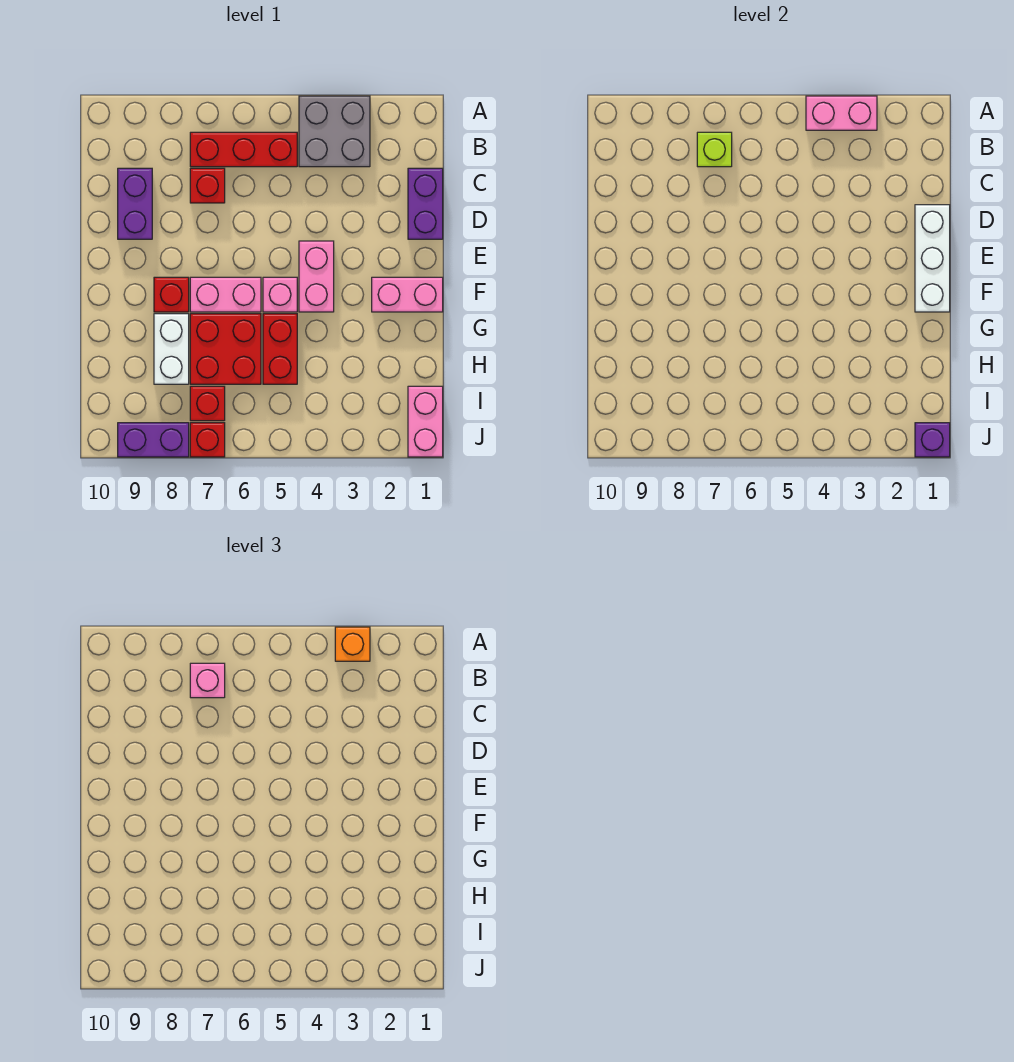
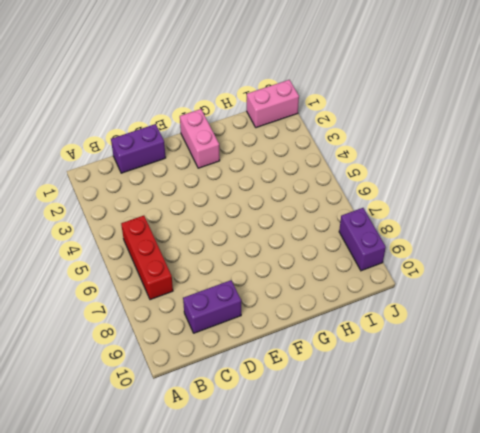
none -> grey 2x2 brick [299,96,370,167]
none -> red 1x1 brick [190,168,225,203]
none -> pink 1x2 brick [299,241,334,312]

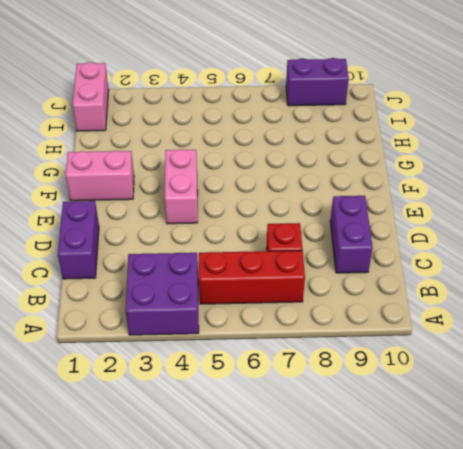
purple 2x2 brick [126,253,199,335] -> grey 2x2 brick [299,96,370,167]
none -> pink 1x1 brick [263,277,297,312]
none -> pink 1x2 brick [190,277,261,312]
none -> red 1x1 brick [154,277,189,312]

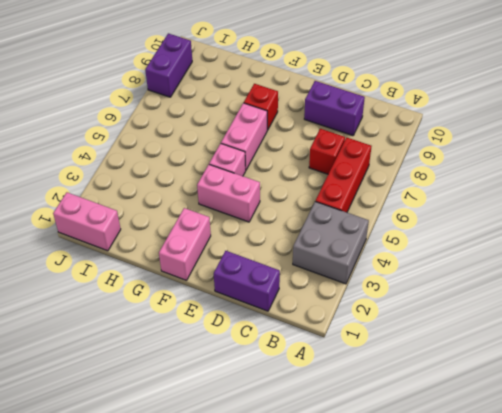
none -> red 1x2 brick [263,314,297,384]
none -> red 2x2 brick [190,314,261,384]
none -> white 1x2 brick [154,314,189,384]

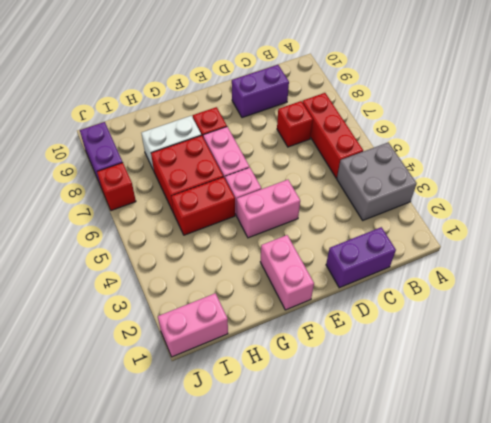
none -> red 1x1 brick [190,386,225,421]
none -> pink 1x2 brick [806,96,877,130]
none -> lime 1x1 brick [697,132,732,167]

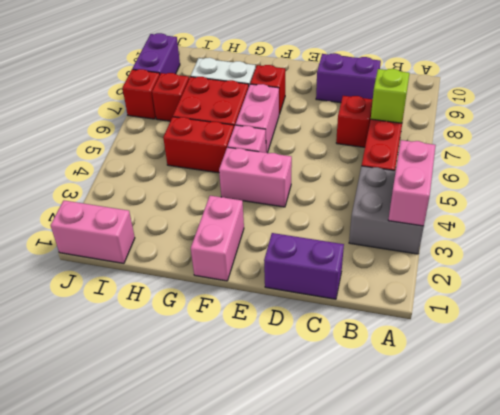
none -> white 1x3 brick [915,205,950,312]
none -> purple 1x1 brick [915,423,950,457]
none -> orange 1x1 brick [335,627,370,661]

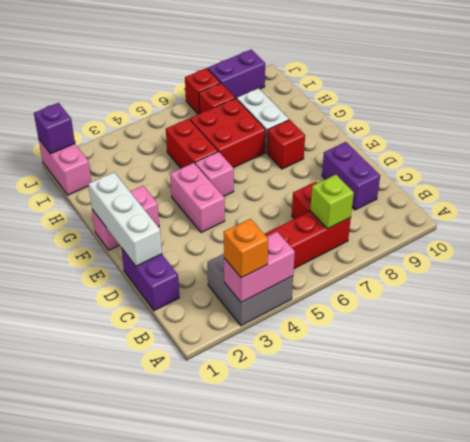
none -> pink 1x2 brick [190,277,261,312]
none -> pink 1x1 brick [190,663,225,698]

